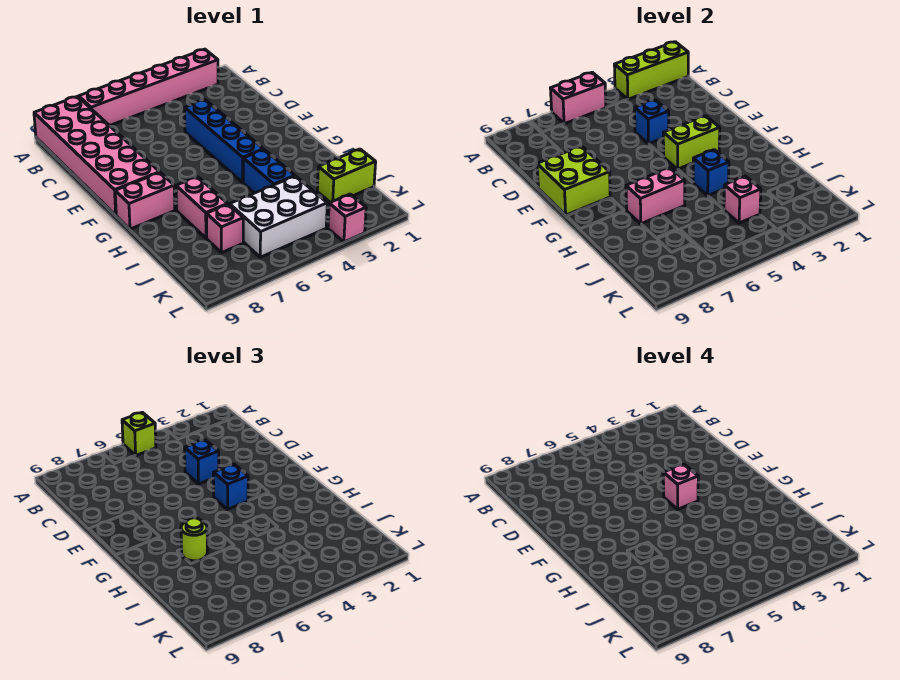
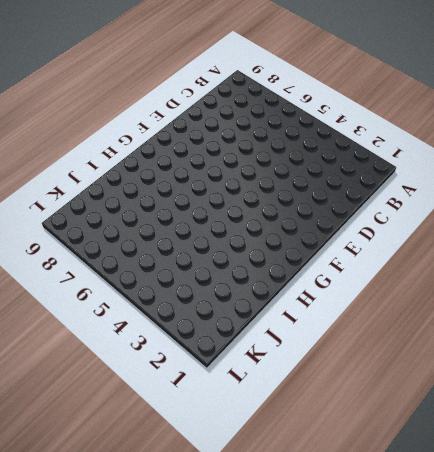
none -> pink 1x6 brick [79,49,218,126]
none -> pink 2x6 brick [34,96,160,215]
none -> blue 1x4 brick [185,100,263,182]

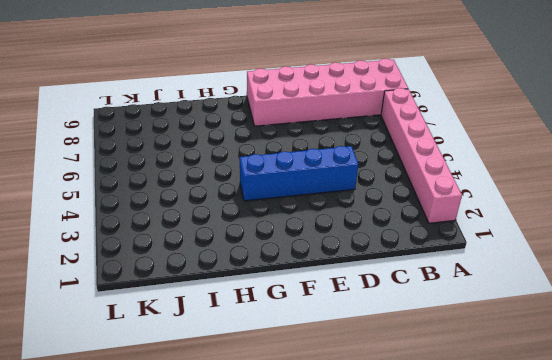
none -> pink 1x2 brick [115,173,175,229]
none -> blue 1x2 brick [243,150,295,193]
none -> pink 1x2 brick [176,177,228,238]

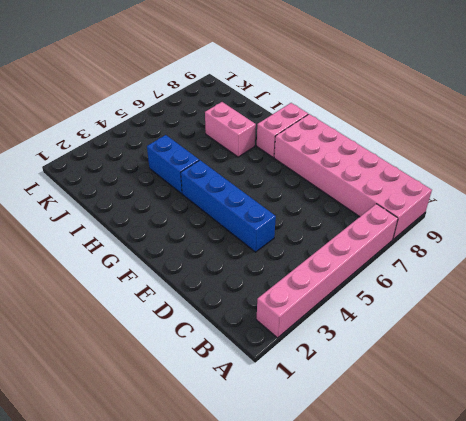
none -> lime 1x2 brick [317,149,376,202]
none -> white 2x3 brick [229,176,327,257]
none -> pink 1x1 brick [207,204,243,253]

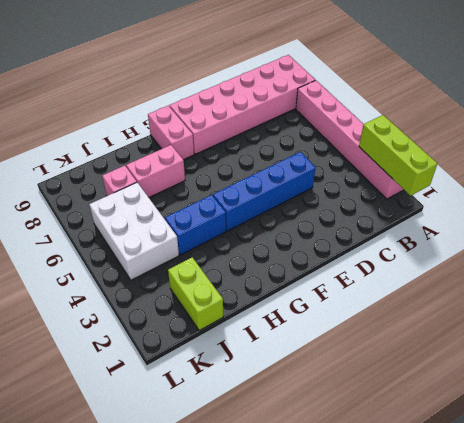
none -> pink 1x1 brick [328,194,366,242]
none -> pink 1x2 brick [550,72,606,124]
none -> blue 1x1 brick [635,100,669,144]

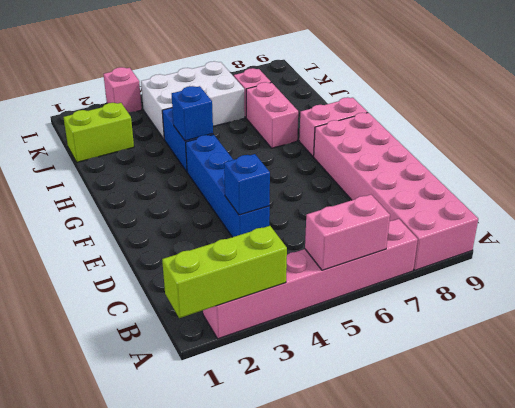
none -> lime 2x2 brick [537,146,610,215]
none -> lime 1x2 brick [663,116,720,169]
none -> pink 1x2 brick [626,168,685,224]

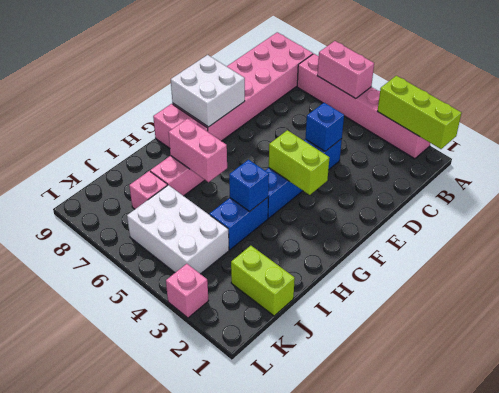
white 2x2 brick [171,55,245,127] -> lime 2x2 brick [537,146,610,215]
none -> pink 1x1 brick [724,176,761,223]
none -> lime 1x1 brick [122,412,156,455]
none -> blue 1x1 brick [185,440,219,484]

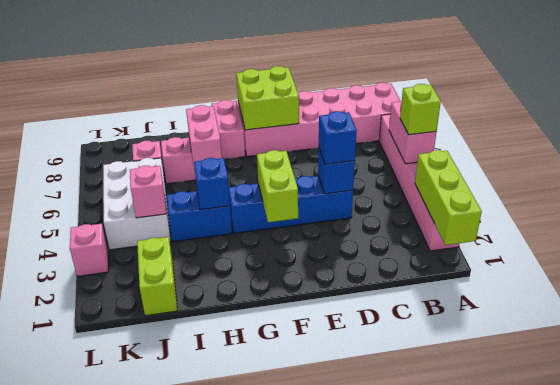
none -> blue 1x1 brick [213,464,248,509]
none -> lime 1x1 round brick [181,518,207,561]
none -> pink 1x1 brick [663,464,698,509]

